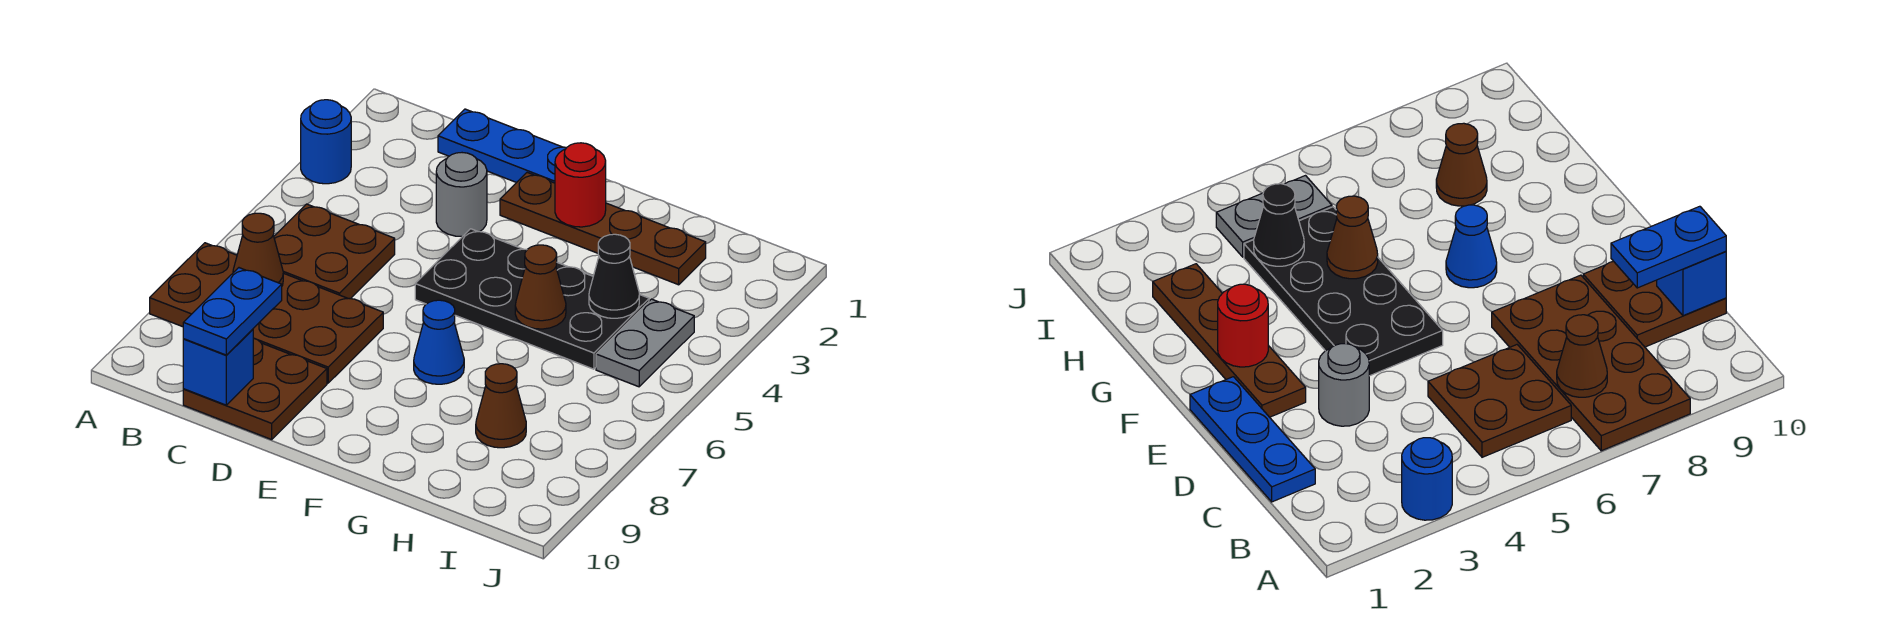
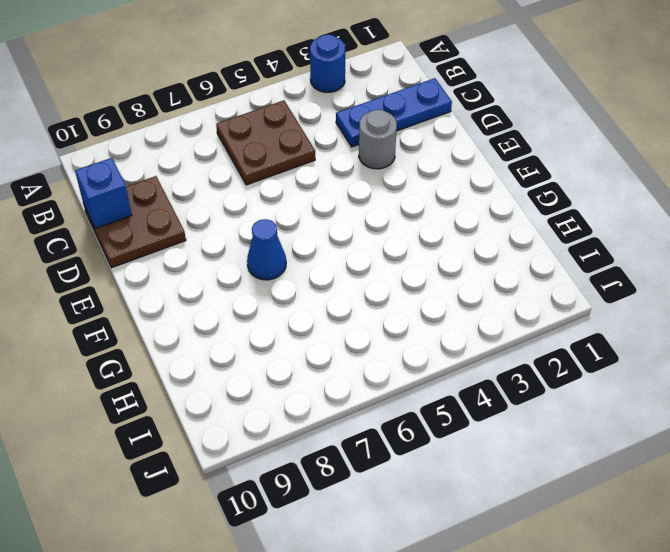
blue 1x3 plate [336,78,452,147] -> blue 1x3 plate turned to [438,109,567,183]
none -> brown 2x4 plate [150,243,383,383]
none -> brown 1x4 plate [500,173,706,285]
none -> black 2x4 plate [415,229,649,369]

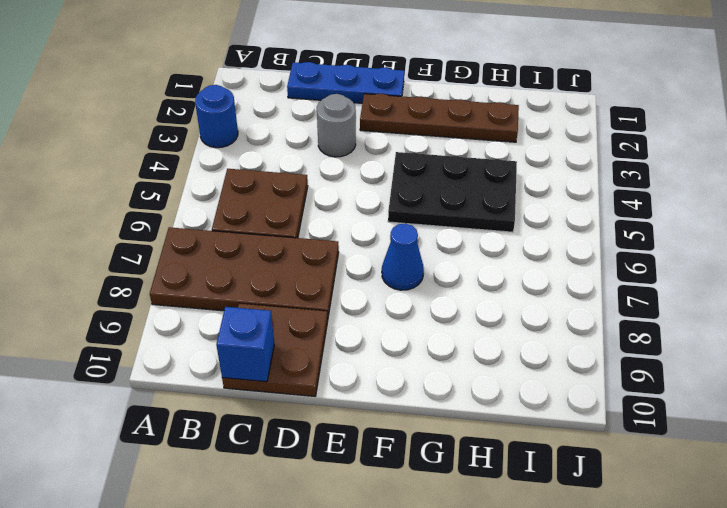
black 2x3 plate [388,152,517,232] -> black 2x4 plate [415,229,649,369]
none -> brown 1x1 cone [476,364,526,448]
none -> grey 1x2 plate [596,299,694,387]
none -> brown 1x1 cone [233,213,283,286]

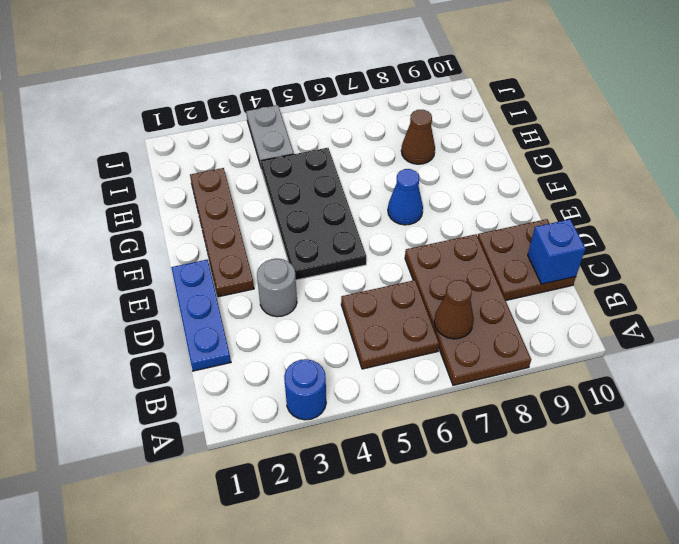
grey 1x2 plate [246,105,294,166] -> grey 1x2 plate turned to [596,299,694,387]
none -> red 1x1 round brick [555,143,606,227]
none -> brown 1x1 cone [515,245,566,329]
none -> black 1x1 cone [589,234,639,318]

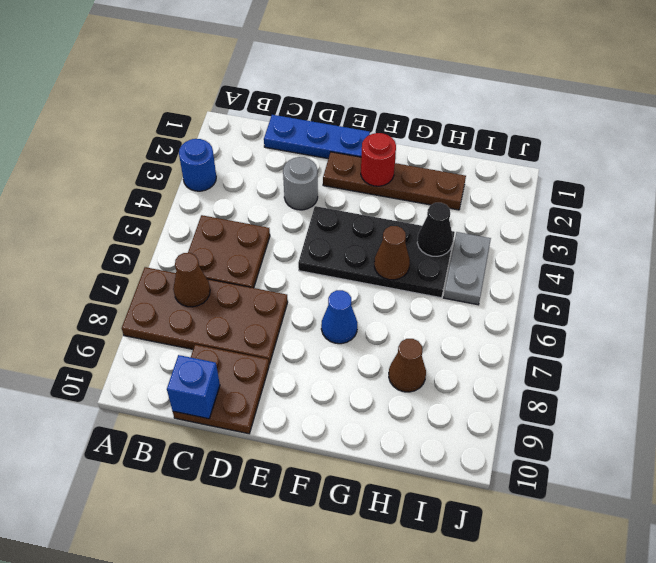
none -> blue 1x2 plate [183,268,282,355]

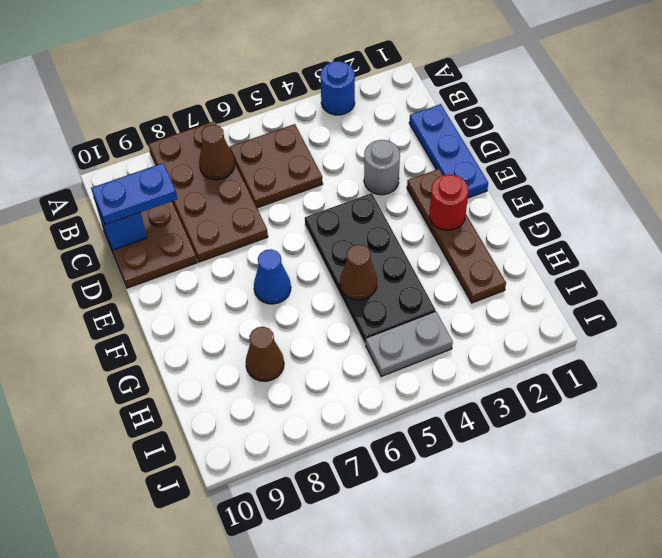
none -> black 1x1 cone [589,234,639,318]

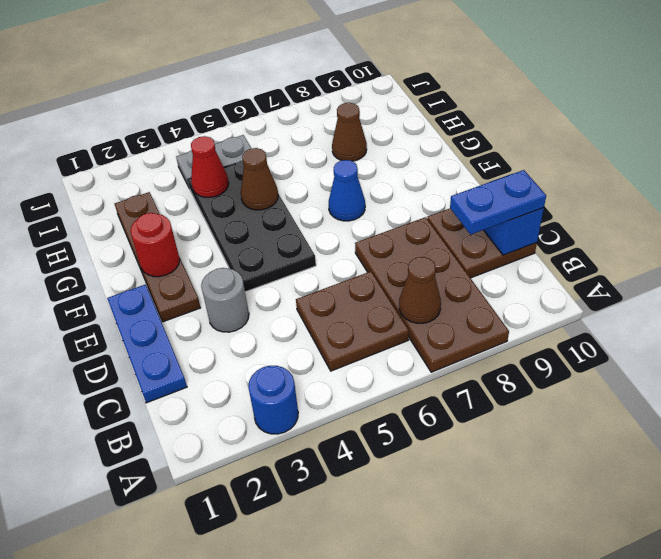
red 1x1 cone [191,136,229,197] -> black 1x1 cone [589,234,639,318]

